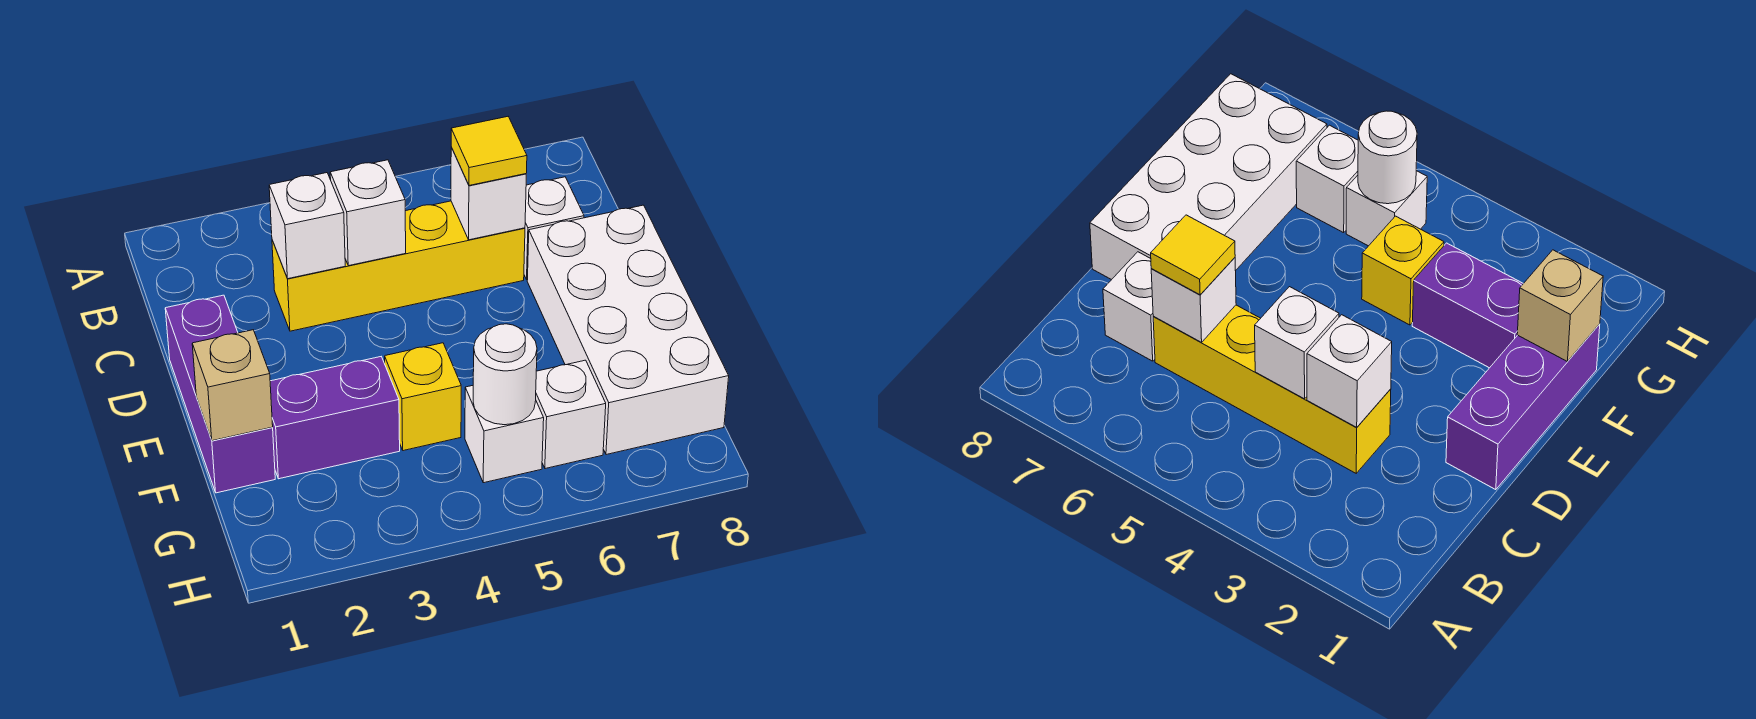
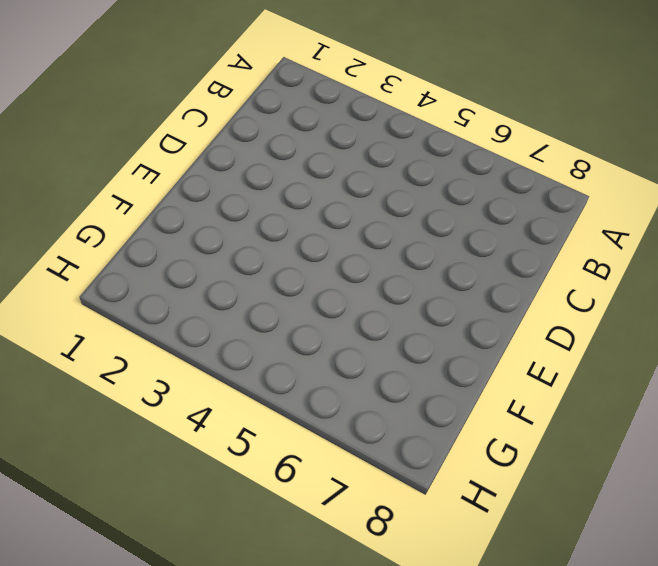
none -> yellow 1x4 brick [272,201,525,331]
none -> white 1x1 brick [524,177,584,280]
none -> purple 1x3 brick [165,295,275,493]

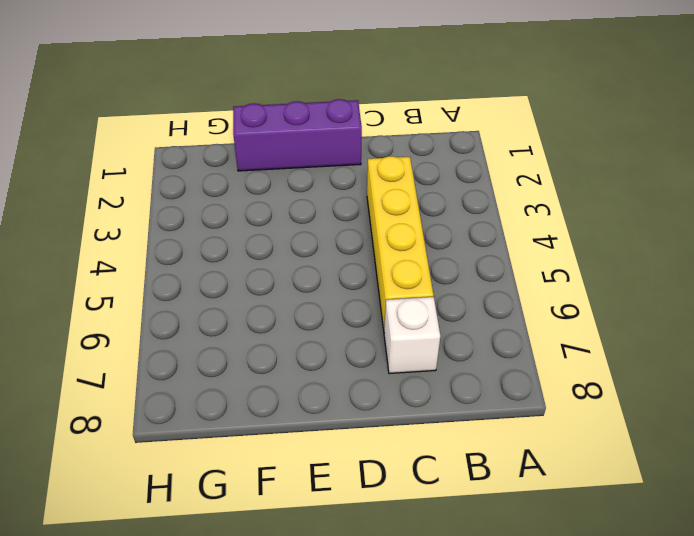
none -> white 2x4 brick [527,205,729,455]
none -> purple 1x2 brick [270,357,400,479]
none -> yellow 1x1 brick [385,343,461,451]

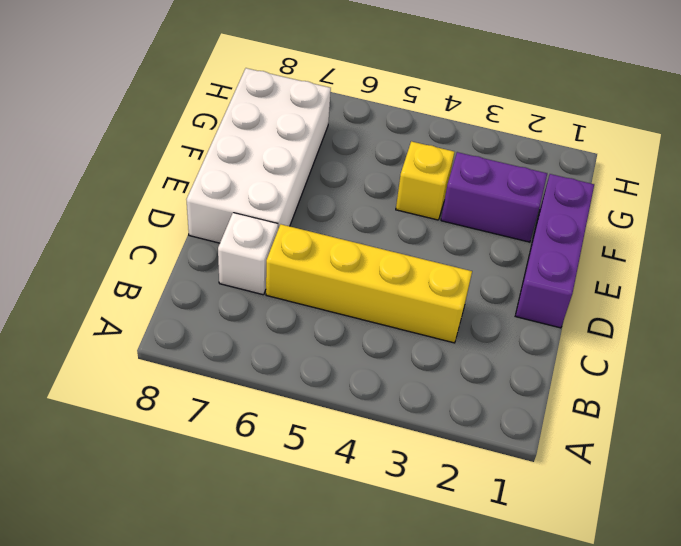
none -> white 1x1 brick [465,386,544,483]
none -> white 1x1 brick [536,360,606,469]
none -> white 1x1 brick [269,173,345,279]

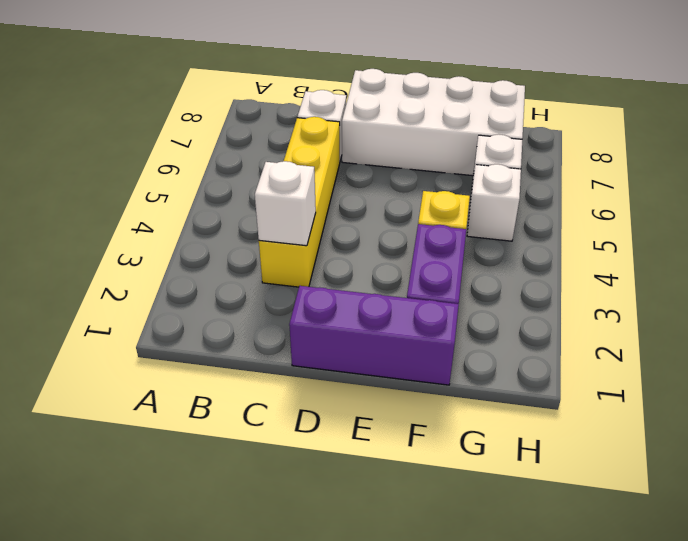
none -> white 1x1 brick [330,160,406,266]
none -> white 1x1 brick [451,148,526,240]
none -> tan 1x1 brick [192,330,273,441]

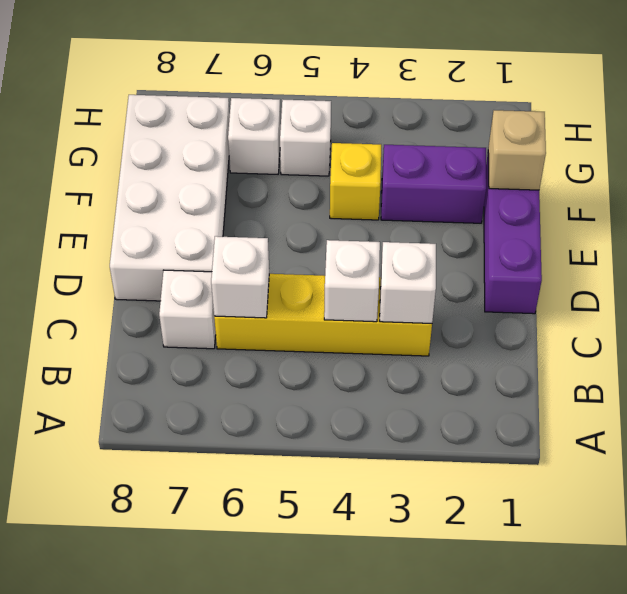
none -> white 1x1 round brick [473,324,537,425]
none -> yellow 1x1 tile [451,117,527,185]

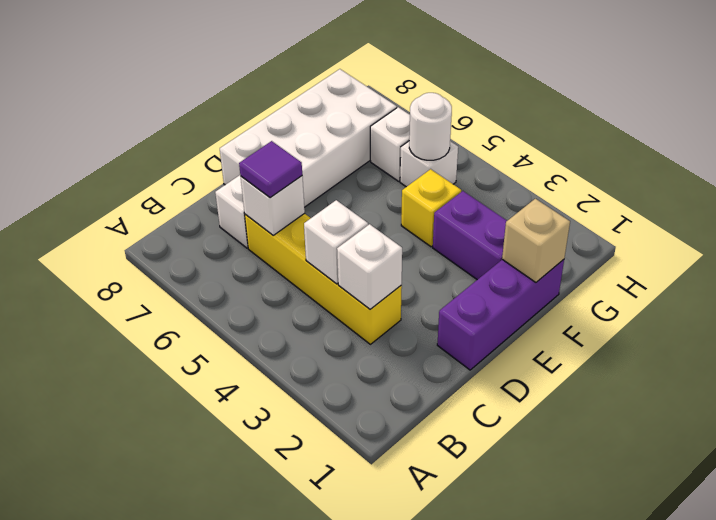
purple 1x1 tile [239,141,302,198] -> yellow 1x1 tile [451,117,527,185]

